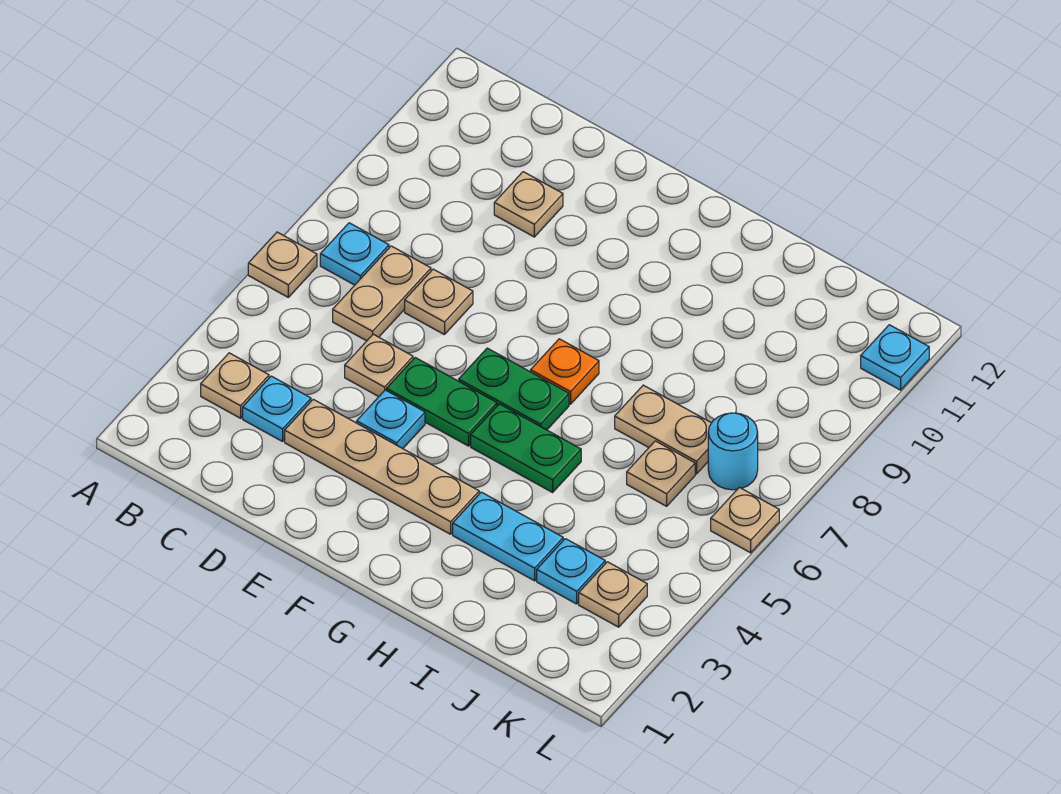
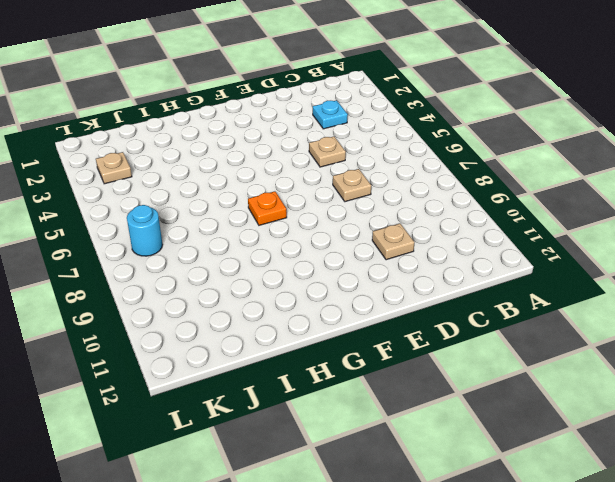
none -> tan 1x1 plate [248,232,317,297]
none -> tan 1x1 plate [201,353,269,418]
none -> cyan 1x1 plate [320,223,389,285]

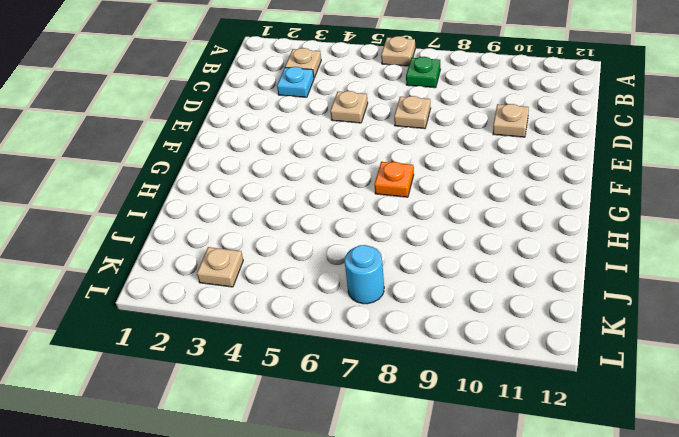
green 1x1 plate [406,57,440,88] -> cyan 1x1 plate [320,223,389,285]
none -> tan 1x2 plate [333,246,431,341]
none -> tan 1x4 plate [285,399,479,534]
none -> cyan 1x1 plate [357,390,425,449]

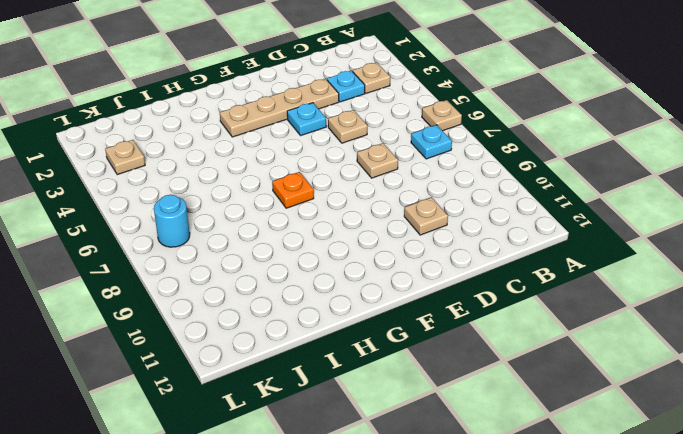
none -> tan 1x2 plate [333,246,431,341]
none -> green 1x2 plate [387,358,497,446]
none -> green 1x2 plate [459,348,569,430]

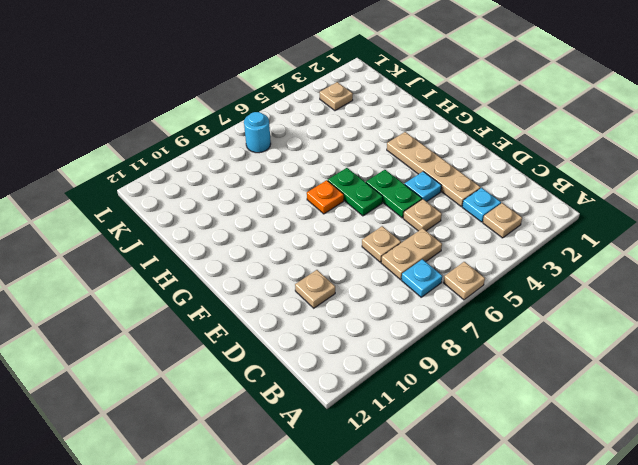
none -> green 1x2 plate [471,404,581,492]
none -> cyan 1x2 plate [453,492,563,581]
none -> tan 1x2 plate [615,385,711,474]

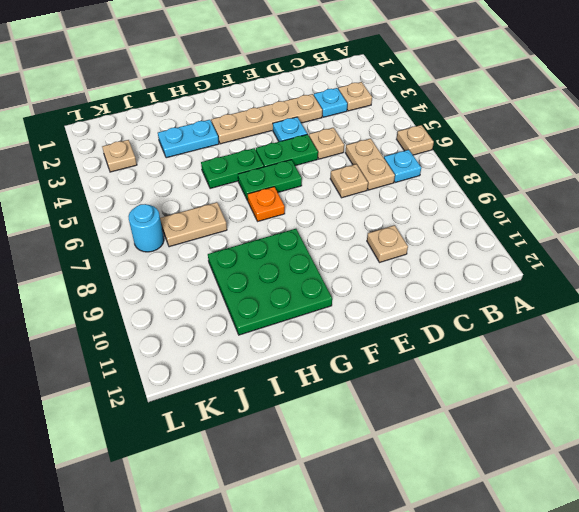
green 3x3 plate [208,229,332,335] -> none
none -> cyan 1x1 plate [537,539,605,604]
none -> tan 1x1 plate [627,441,695,506]
none -> tan 1x1 plate [711,487,779,553]

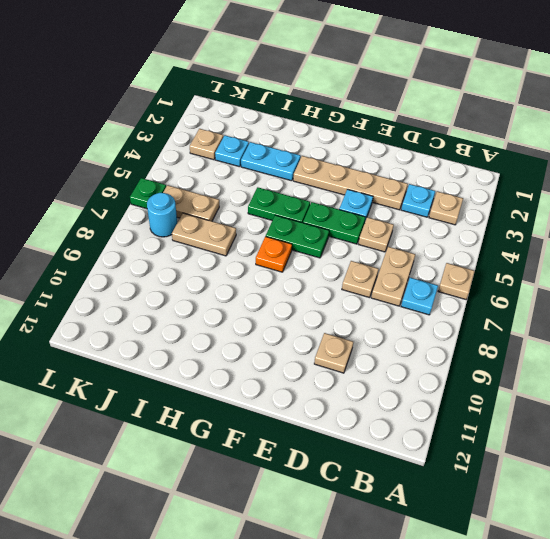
tan 1x2 plate [163,185,219,221] -> tan 1x1 plate [627,441,695,506]
green 1x1 plate [130,178,166,209] -> tan 1x1 plate [711,487,779,553]
none -> cyan 1x1 plate [861,325,929,390]

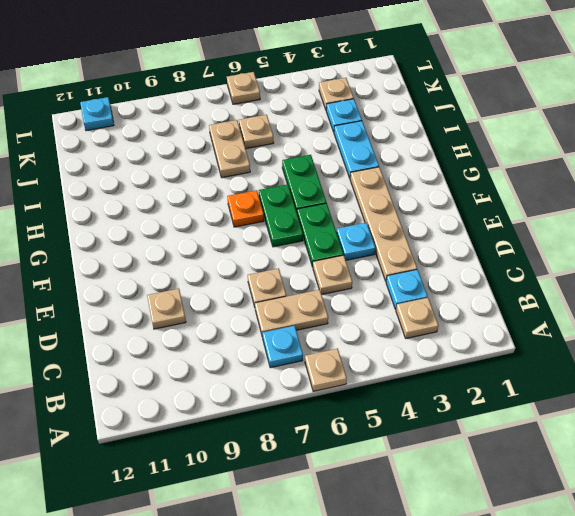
none -> cyan 1x1 round brick [708,413,758,490]

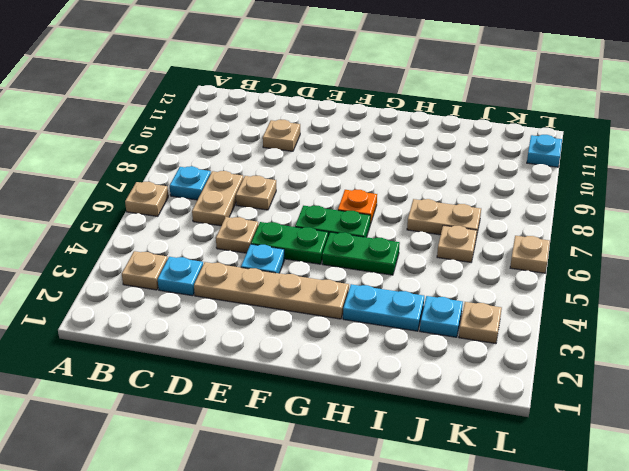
none -> cyan 1x1 round brick [708,413,758,490]

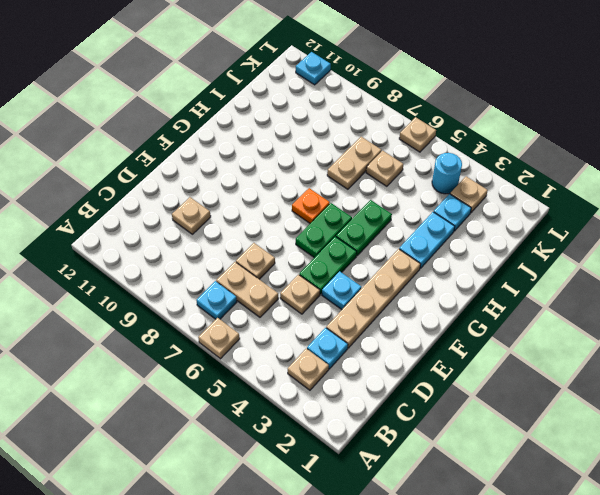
cyan 1x1 round brick [432,153,462,194] -> cyan 1x1 round brick moved to [708,413,758,490]

